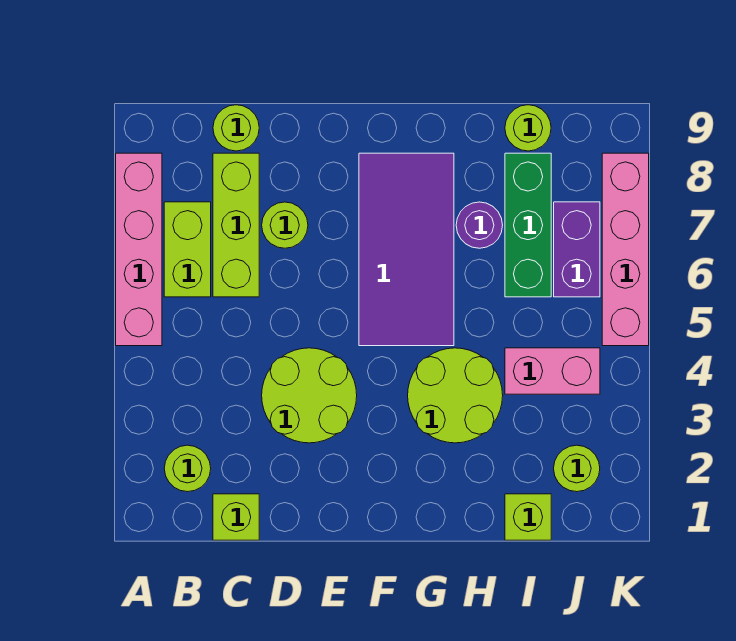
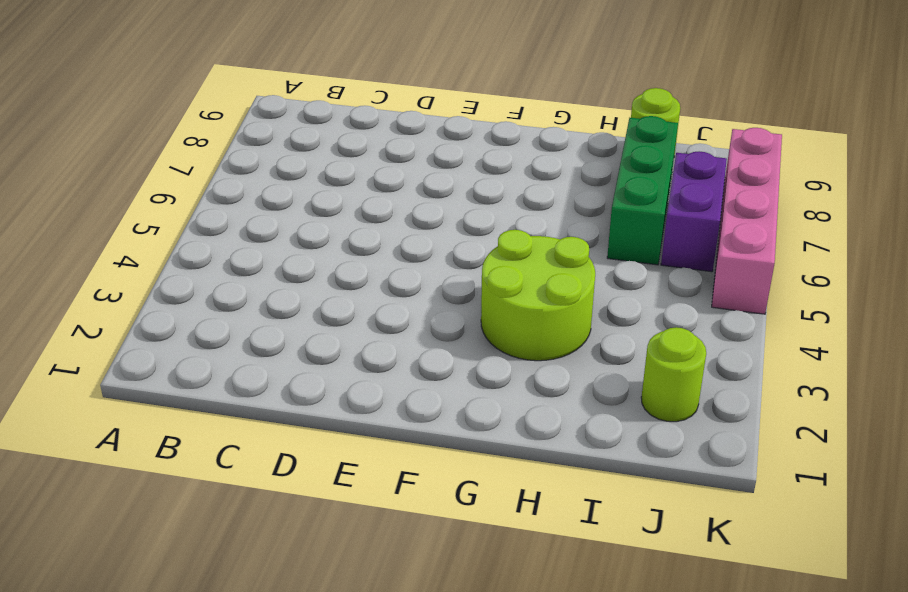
none -> pink 1x4 brick [116,153,162,346]
none -> lime 1x1 round brick [164,445,211,492]
none -> lime 1x2 brick [164,202,211,297]

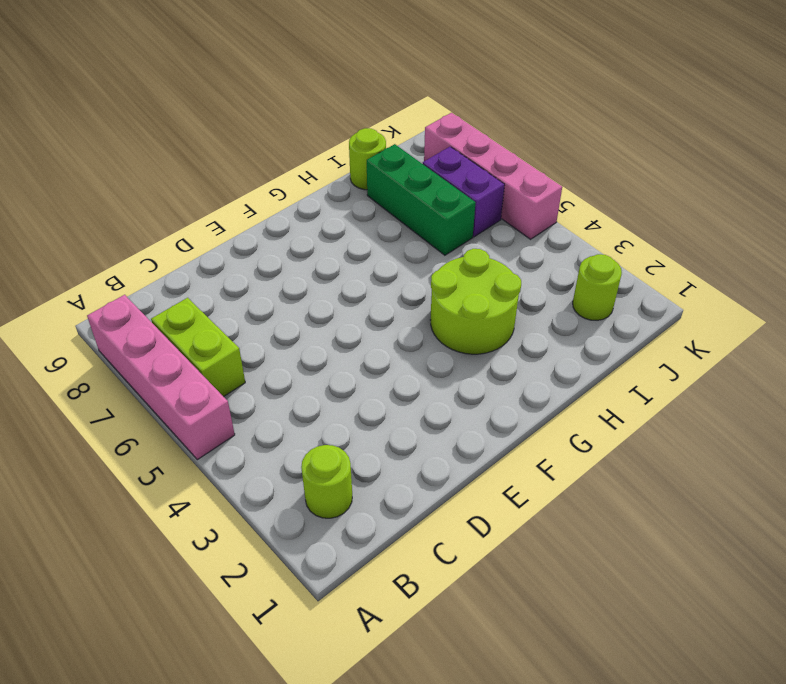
none -> lime 1x1 brick [213,494,259,540]
none -> lime 1x3 brick [213,153,259,297]
none -> lime 1x1 round brick [213,105,259,151]

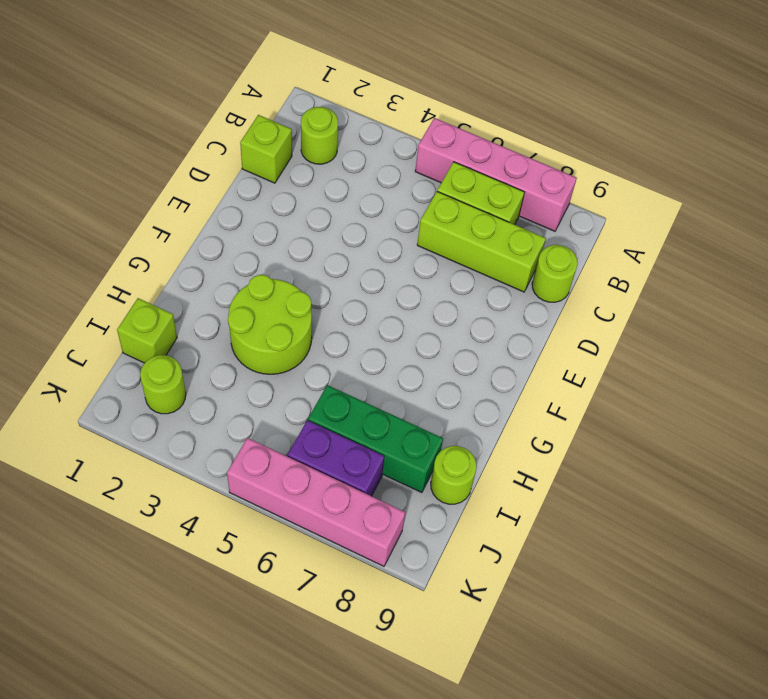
none -> lime 2x2 round brick [262,348,357,443]
none -> lime 1x1 round brick [262,202,308,248]
none -> purple 2x4 tile [359,153,454,346]

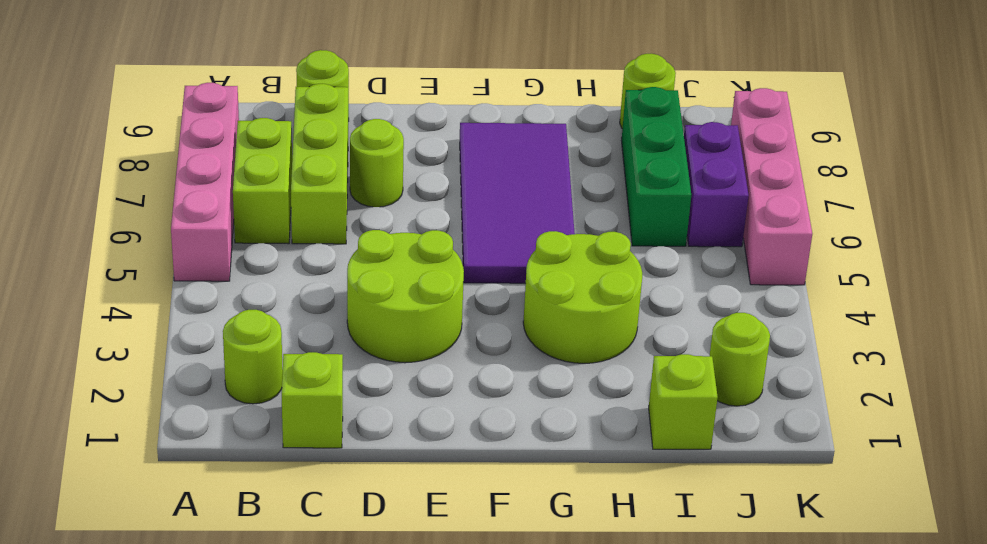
none -> purple 1x1 round brick [456,202,503,248]
none -> pink 1x2 brick [505,348,600,394]

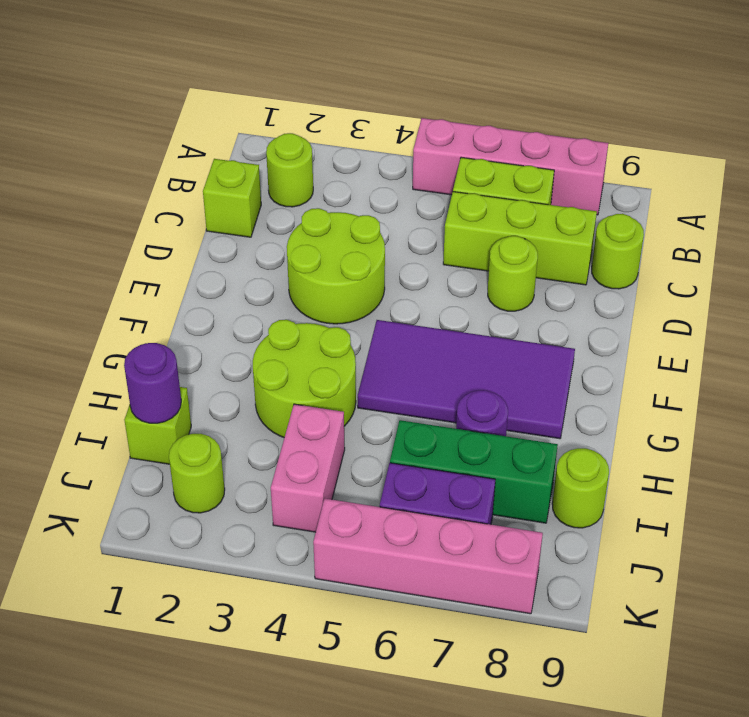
purple 1x1 round brick [124,343,181,423] -> none

